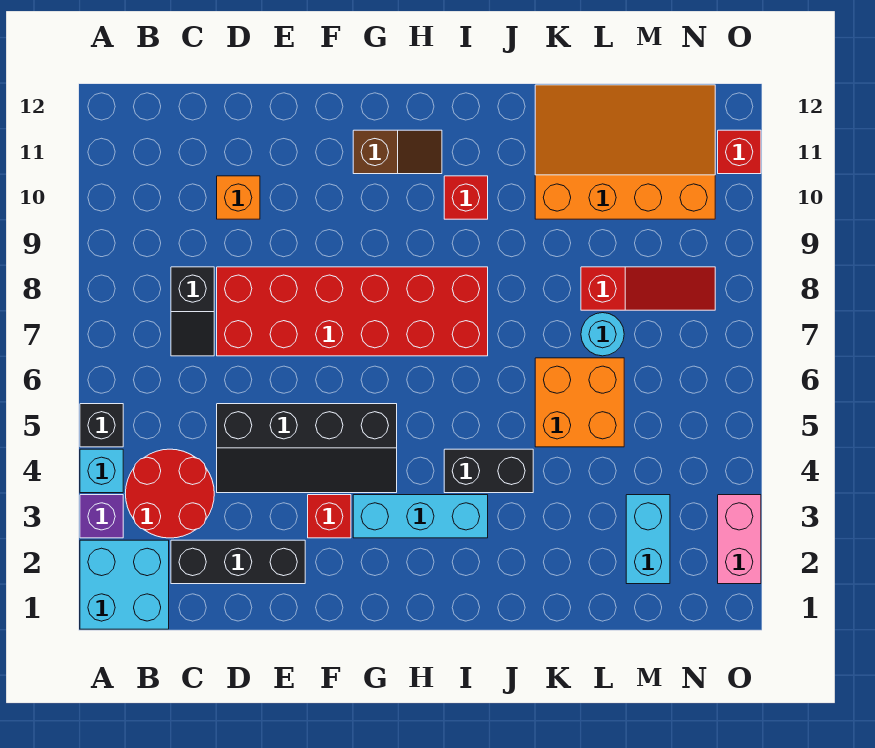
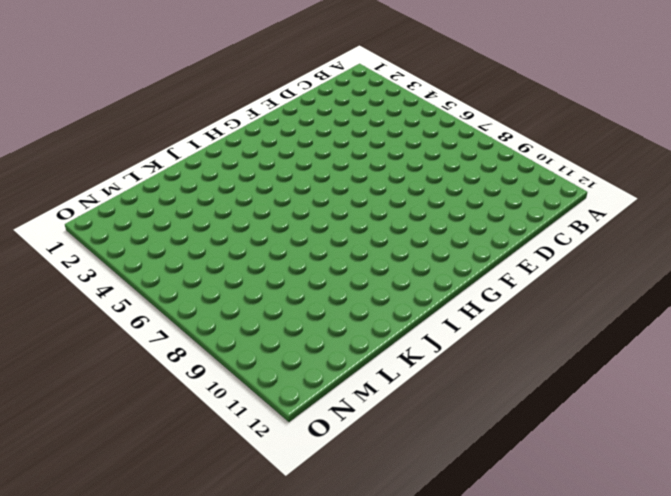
none -> cyan 2x2 brick [80,540,169,629]
none -> purple 1x1 brick [80,495,123,538]
none -> cyan 1x1 brick [80,449,123,493]

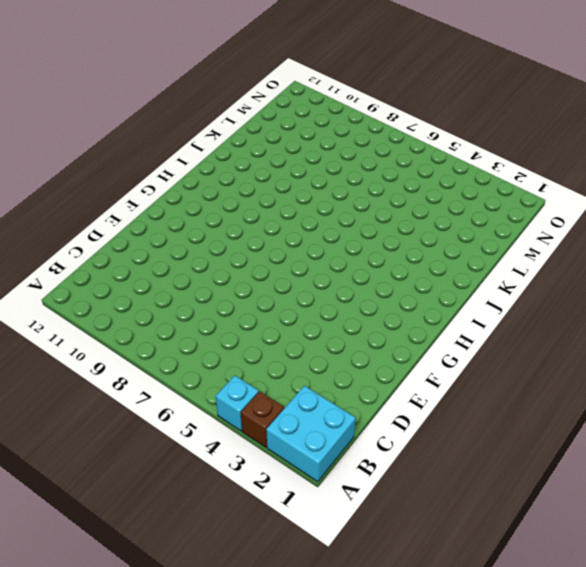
brown 1x1 brick [241,391,284,447] -> purple 1x1 brick [80,495,123,538]
none -> black 1x1 brick [80,404,123,447]
none -> red 2x2 round brick [125,449,214,538]
none -> black 1x3 brick [171,540,305,584]

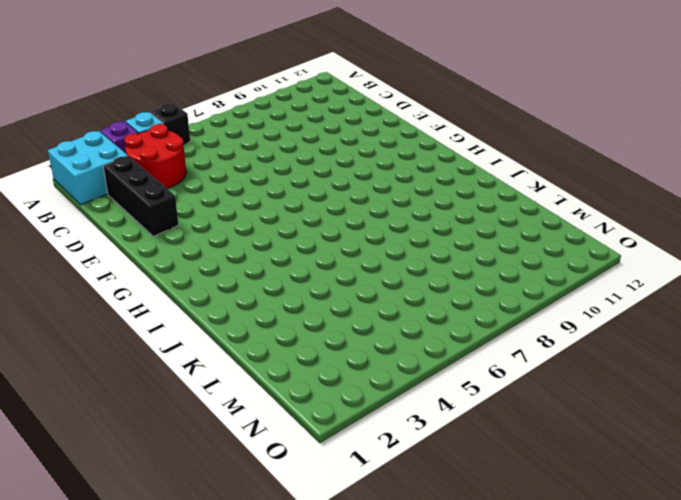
none -> black 1x2 slope [171,267,214,356]
none -> black 2x4 slope [217,404,397,493]
none -> red 2x6 brick [217,267,488,356]

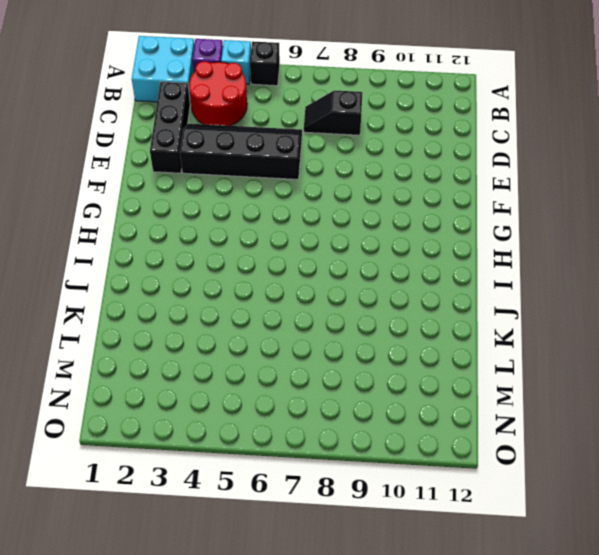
black 2x4 slope [180,124,302,179] -> black 2x4 slope turned to [217,404,397,493]
none -> red 2x6 brick [217,267,488,356]
none -> orange 1x1 brick [217,176,260,219]
none -> red 1x1 brick [308,495,351,538]

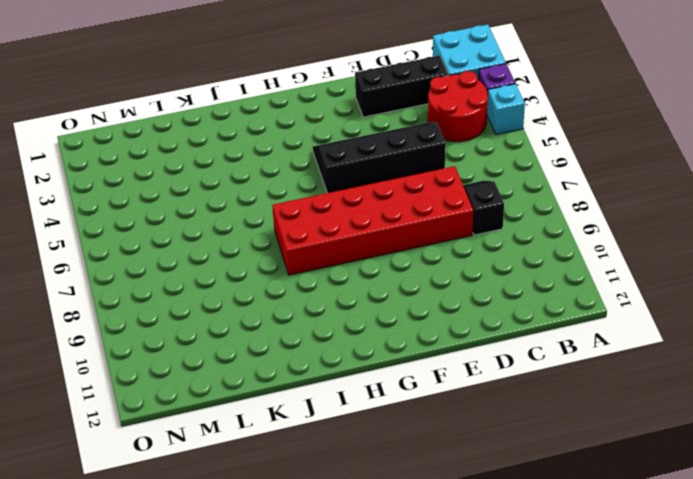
none -> black 1x1 brick [80,404,123,447]
none -> orange 1x1 brick [217,176,260,219]
none -> red 1x1 brick [308,495,351,538]

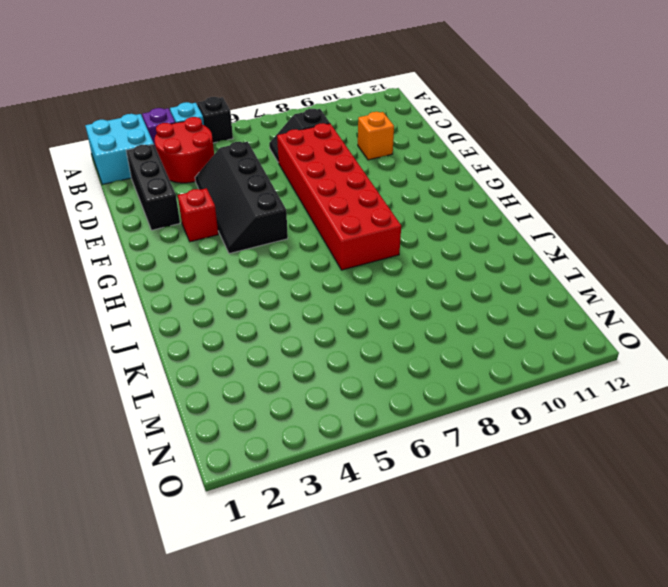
none -> cyan 1x3 brick [353,495,488,538]
none -> brown 1x2 slope [353,130,442,174]
none -> black 1x2 brick [444,449,533,493]

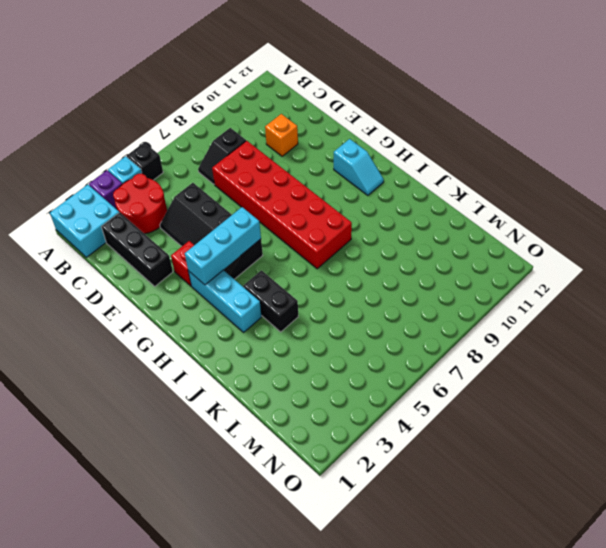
cyan 1x3 brick [185,207,261,285] -> none
cyan 1x2 slope [334,139,384,195] -> brown 1x2 slope [353,130,442,174]
none -> red 1x1 brick [444,176,488,219]
none -> orange 2x2 brick [535,358,624,447]
none -> orange 3x4 slope [535,85,715,219]

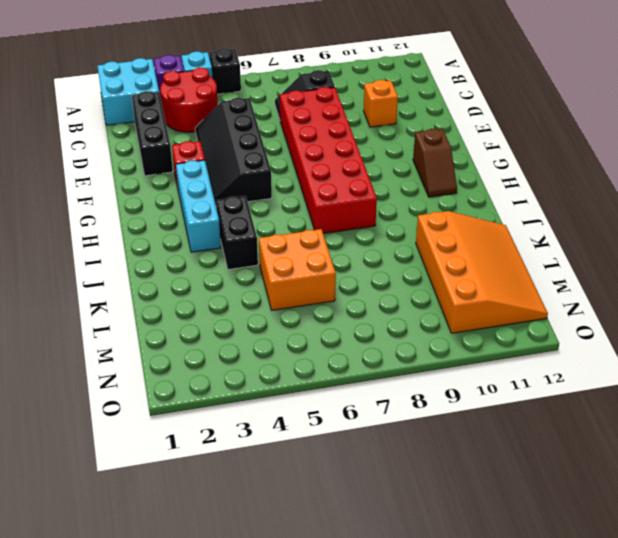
none -> red 1x1 brick [444,176,488,219]
none -> cyan 1x1 round brick [581,313,624,356]
none -> red 1x3 slope [581,267,715,310]

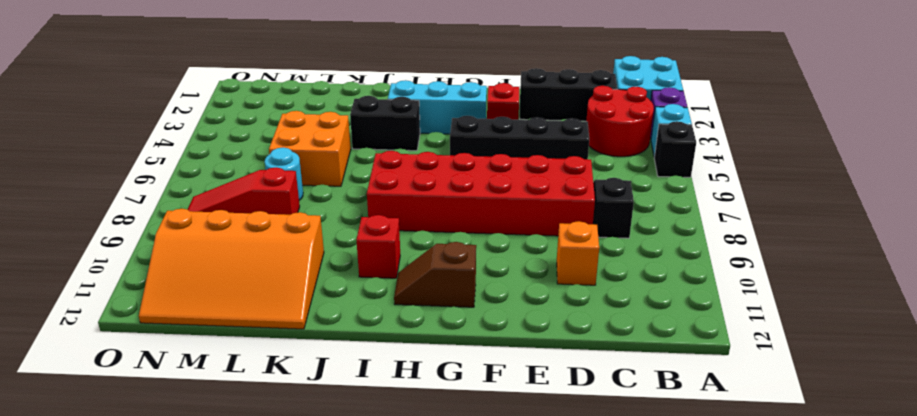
none -> cyan 1x2 brick [626,495,670,584]
none -> pink 1x2 brick [718,495,761,584]
none -> red 1x1 brick [718,130,761,174]

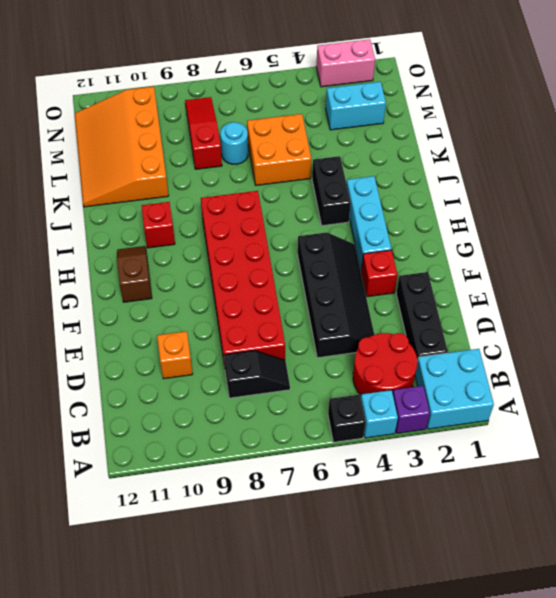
none -> red 1x1 brick [718,130,761,174]

